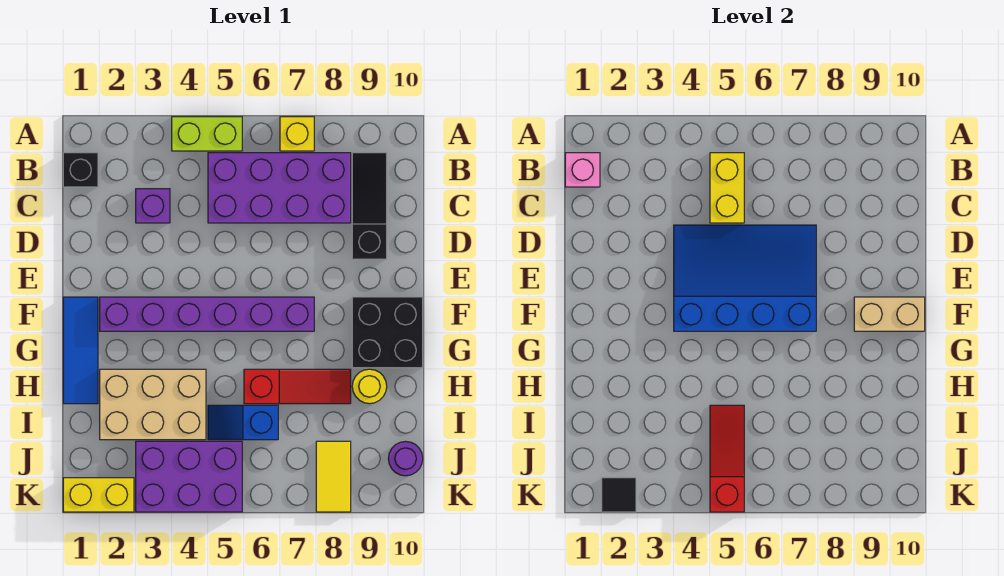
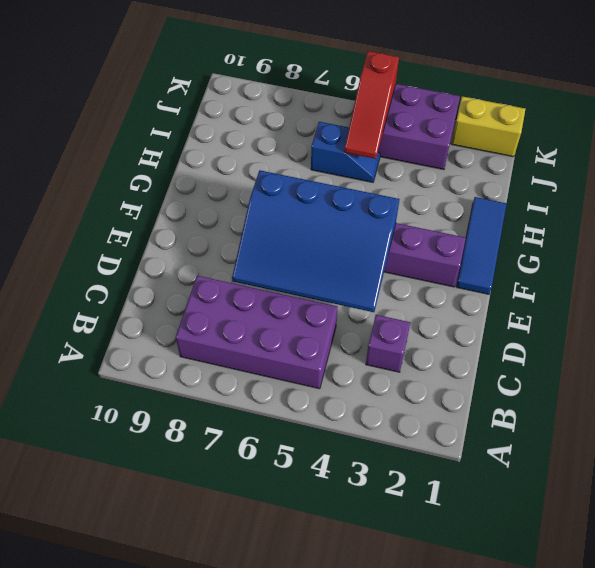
none -> lime 1x2 brick [172,117,242,151]
none -> yellow 1x1 brick [280,117,314,151]
none -> black 1x1 brick [63,153,98,187]

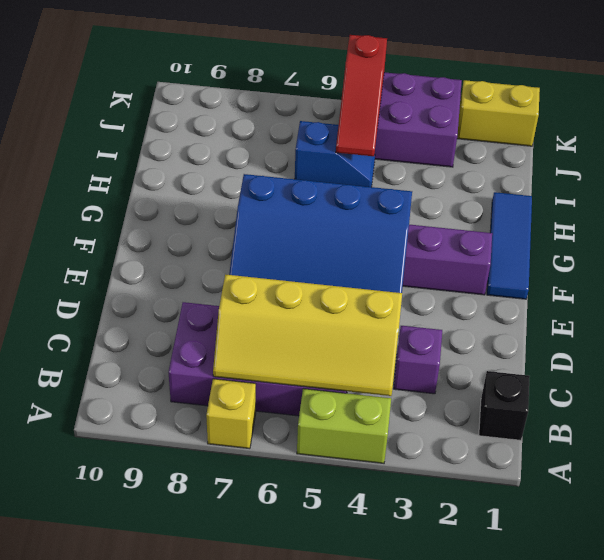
yellow 2x4 slope [213,274,402,396] -> yellow 1x2 brick [710,153,744,223]
none -> black 1x3 slope [352,153,387,259]
none -> black 2x2 brick [352,297,423,368]
none -> tan 2x3 brick [100,369,206,440]

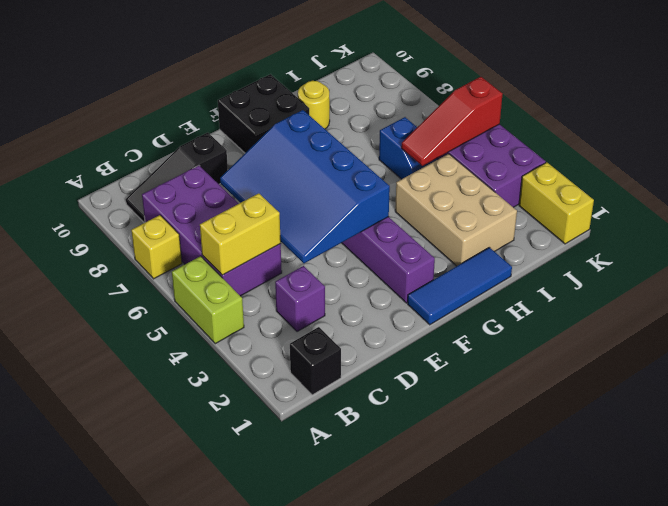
none -> red 1x3 slope [244,369,351,404]
none -> yellow 1x2 tile [316,441,351,512]
none -> purple 1x1 round brick [388,442,423,476]

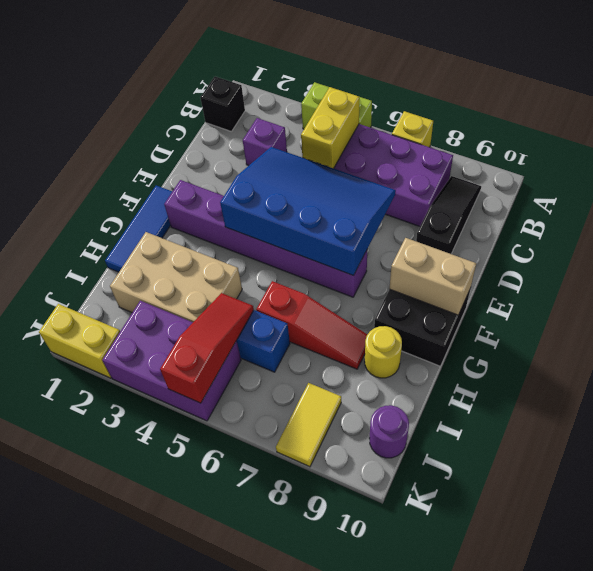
none -> pink 1x1 brick [565,153,600,187]
none -> black 1x1 tile [602,478,636,512]

